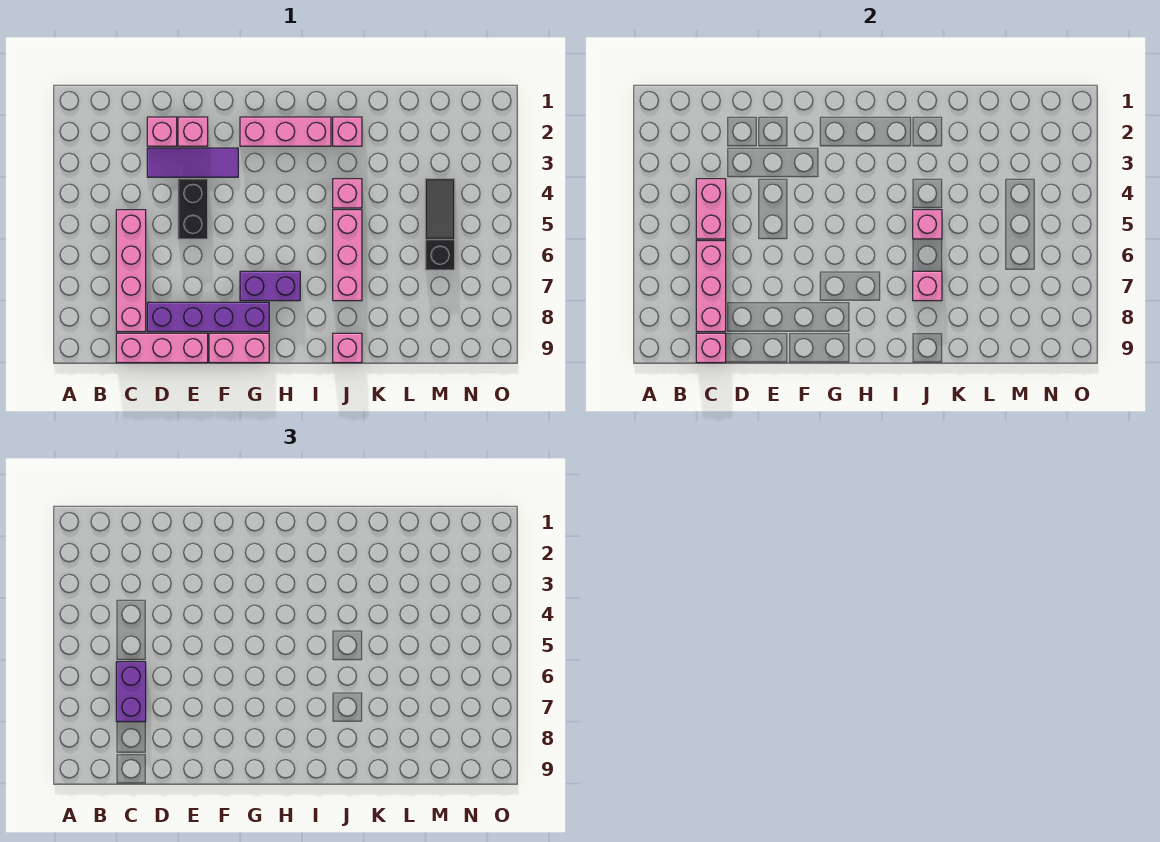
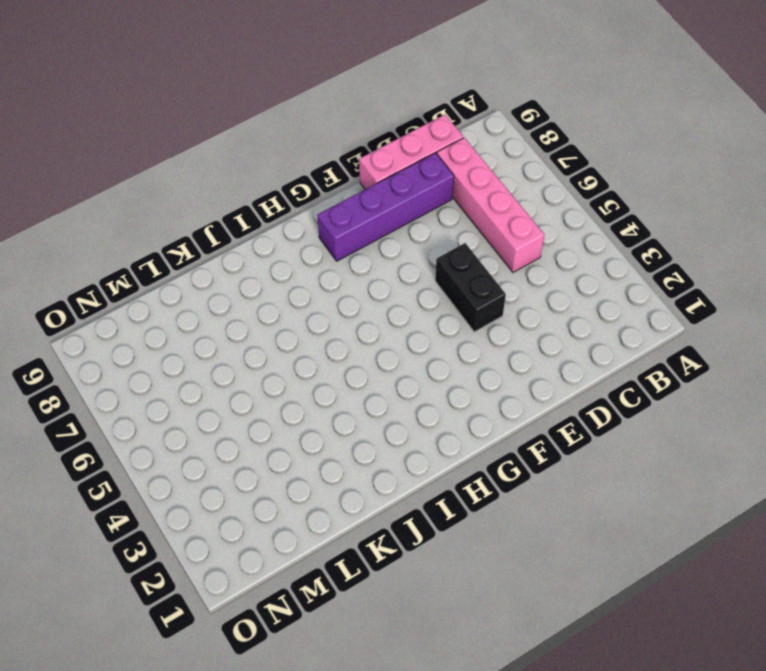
none -> pink 1x1 brick [147,117,177,146]
none -> purple 1x3 tile [147,148,238,177]
none -> pink 1x1 brick [178,117,208,146]

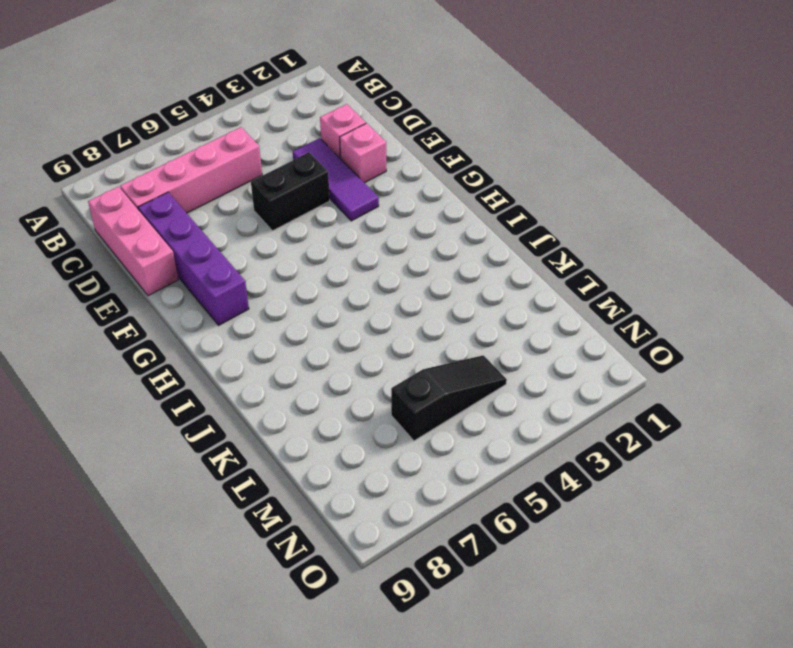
none -> pink 1x2 brick [209,333,269,363]
none -> pink 1x3 brick [240,117,331,146]
none -> purple 1x2 brick [240,271,300,301]

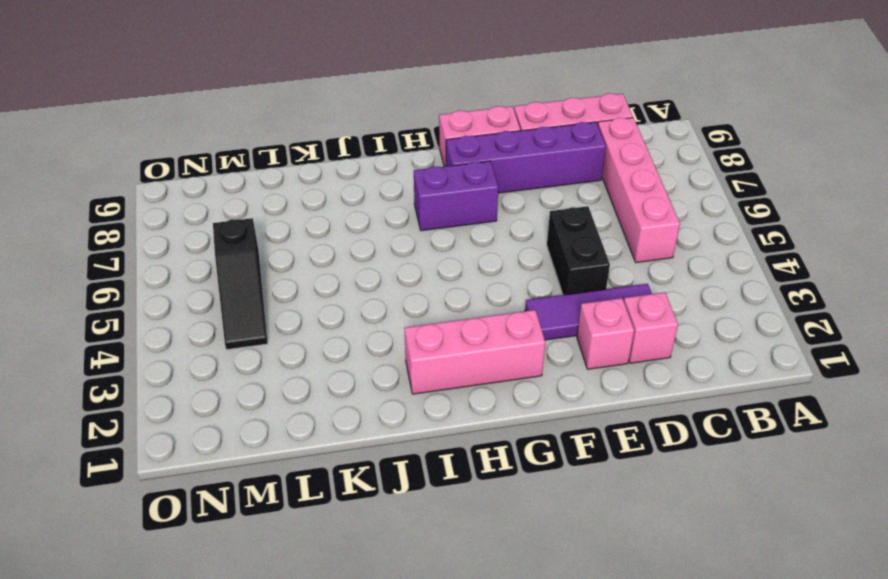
none -> pink 1x1 brick [333,117,362,146]
none -> pink 1x1 brick [333,179,362,208]
none -> pink 1x3 brick [333,210,362,301]

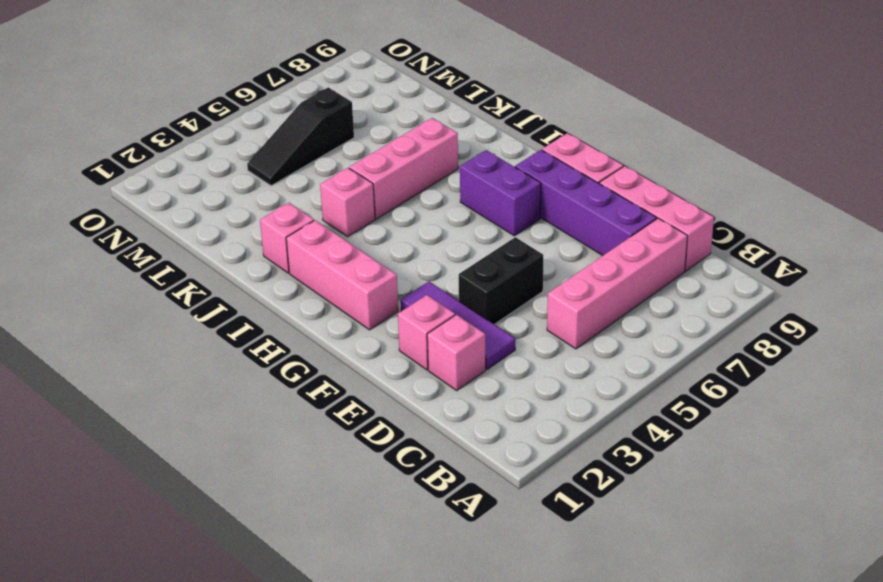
none -> pink 1x1 brick [333,333,362,363]
none -> pink 1x2 brick [696,179,726,239]
none -> pink 1x3 brick [696,241,726,332]

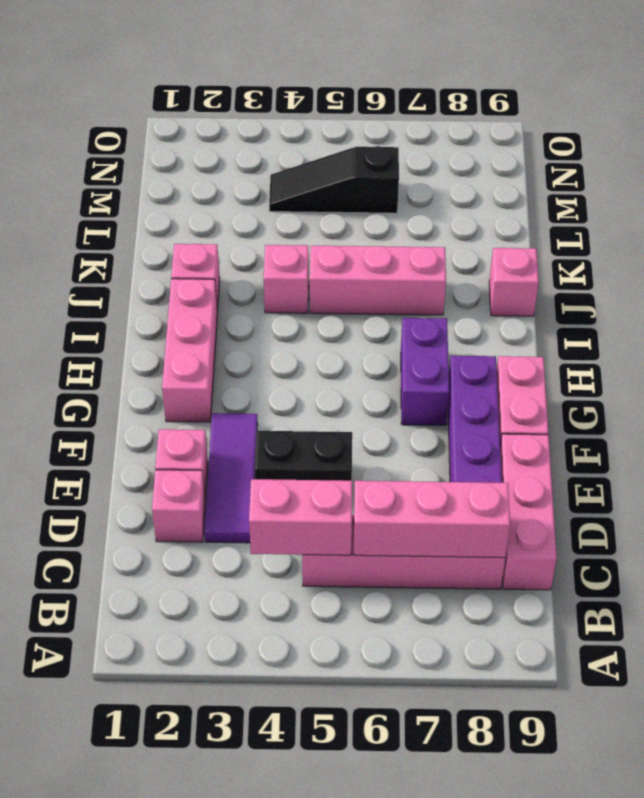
none -> pink 1x1 brick [696,333,726,363]
none -> pink 1x1 brick [913,210,942,239]
none -> pink 1x1 brick [913,271,942,301]

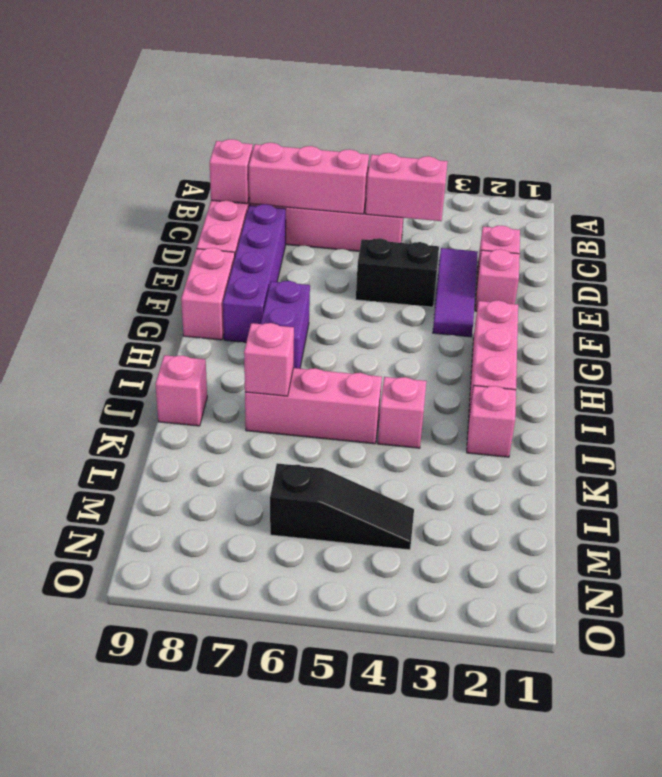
none -> pink 1x1 brick [913,210,942,239]
none -> purple 1x2 brick [116,662,146,722]

